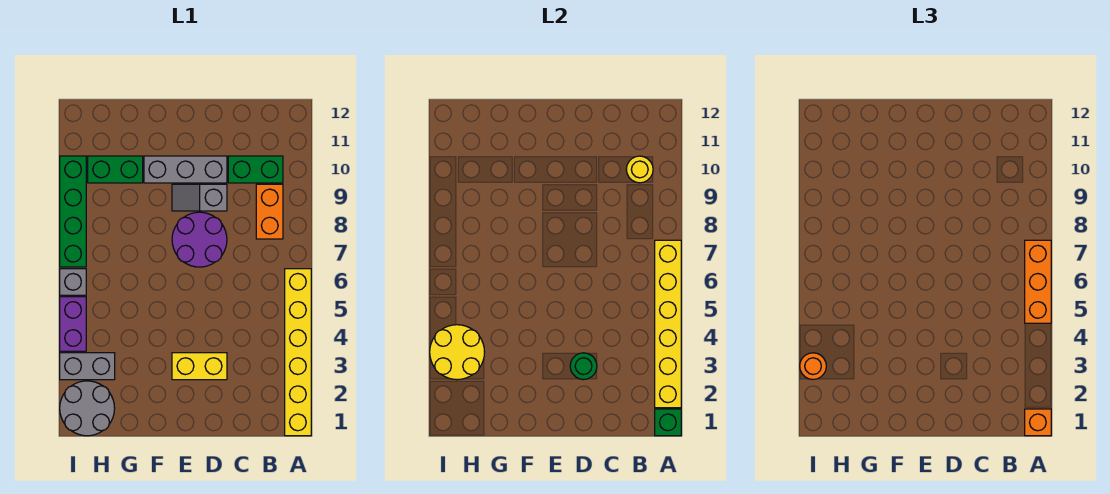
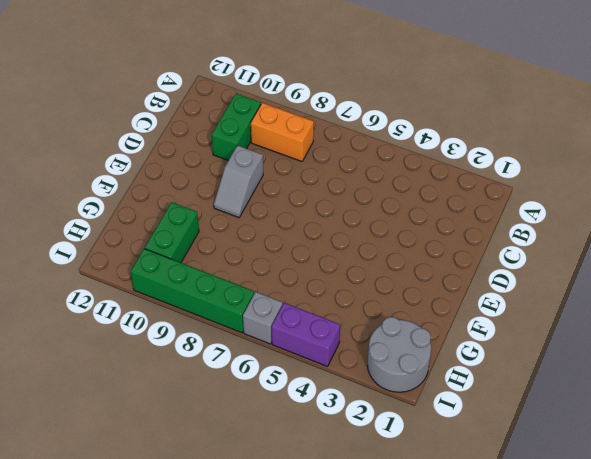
none -> yellow 1x6 brick [285,269,311,436]
none -> yellow 1x2 brick [172,353,227,380]
none -> purple 2x2 round brick [172,212,227,267]

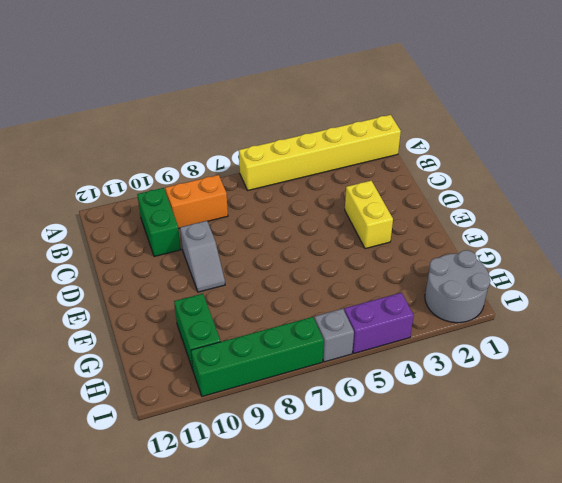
none -> purple 2x2 round brick [172,212,227,267]
none -> grey 1x3 brick [144,156,227,183]
none -> grey 1x2 brick [60,353,115,380]

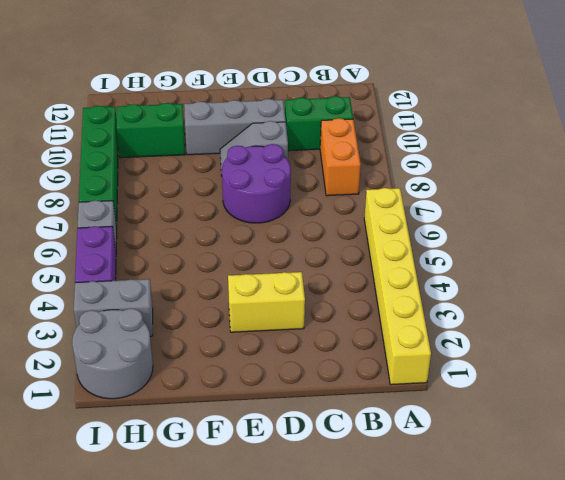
none -> green 1x1 brick [655,409,681,436]
none -> yellow 1x6 brick [655,240,681,408]
none -> yellow 1x1 round brick [626,156,653,183]

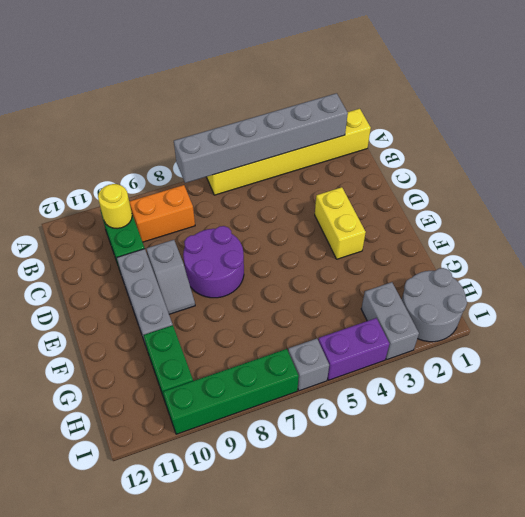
grey 1x6 brick [174,93,348,183] -> yellow 1x6 brick [655,240,681,408]
none -> green 1x1 brick [655,409,681,436]
none -> green 1x1 round brick [570,353,597,380]
none -> yellow 2x2 round brick [430,325,485,380]

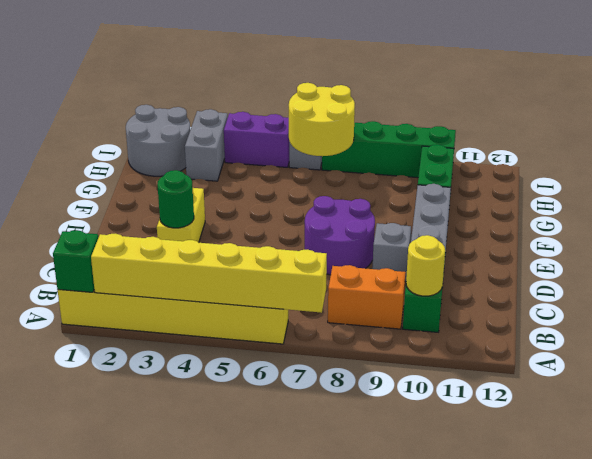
yellow 2x2 round brick [289,83,355,156] -> yellow 2x2 round brick moved to [430,325,485,380]
none -> orange 1x1 brick [1025,409,1051,436]
none -> orange 1x3 brick [1025,240,1051,323]
none -> orange 1x1 round brick [800,353,826,379]

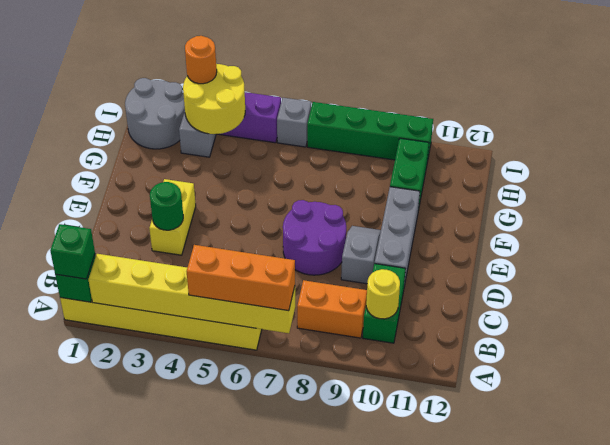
green 1x1 brick [50,224,95,279] -> orange 1x1 brick [1025,409,1051,436]

